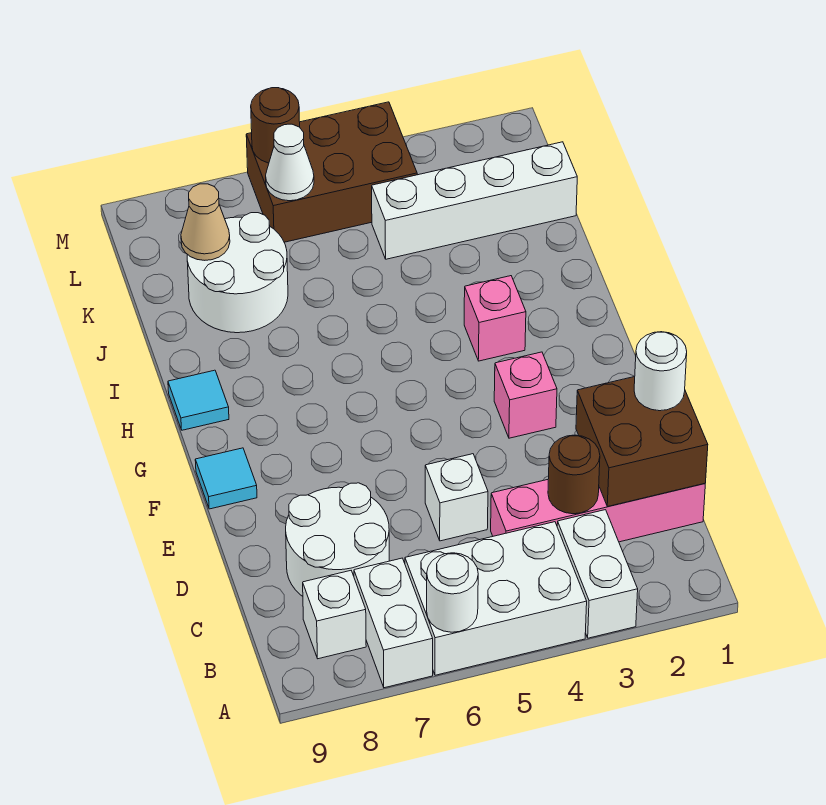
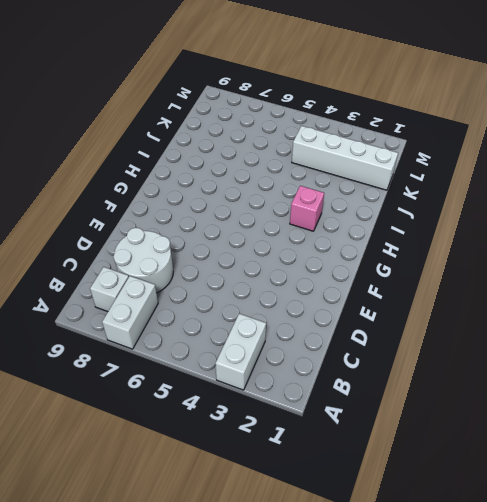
none -> white 2x3 brick [405,522,587,675]
none -> pink 1x4 brick [491,480,705,542]
none -> white 1x1 brick [425,454,488,541]

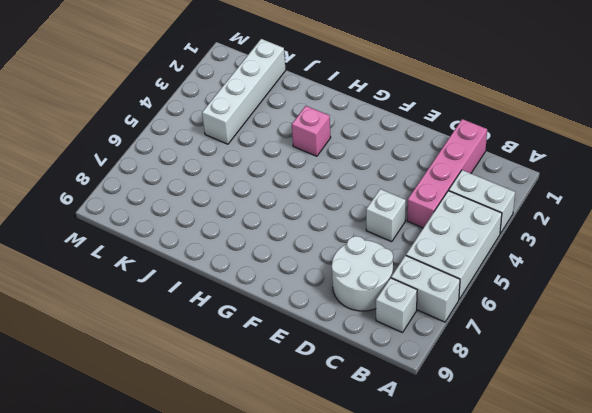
none -> pink 1x1 brick [494,352,557,438]
none -> cyan 1x1 tile [195,448,257,509]
none -> cyan 1x1 tile [168,370,229,430]

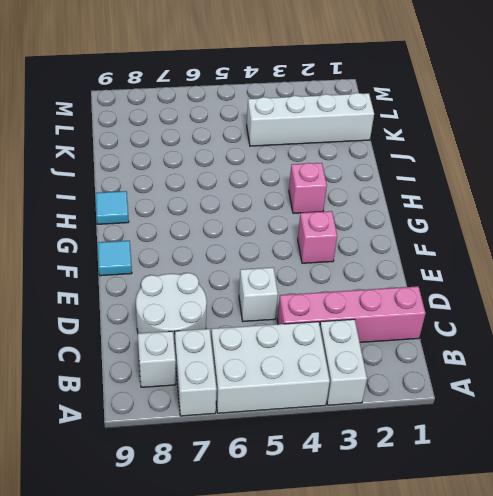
none -> white 2x2 round brick [187,213,288,333]
none -> brown 2x3 brick [246,102,417,242]
none -> white 1x1 round brick [427,553,478,632]

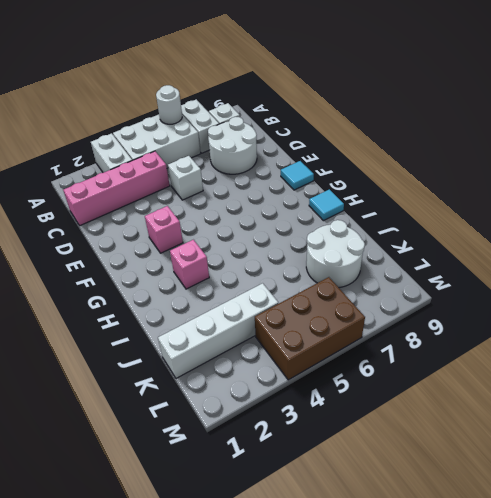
none -> brown 2x2 brick [576,377,708,507]
none -> brown 1x1 round brick [548,435,600,514]
none -> tan 1x1 cone [181,184,230,260]

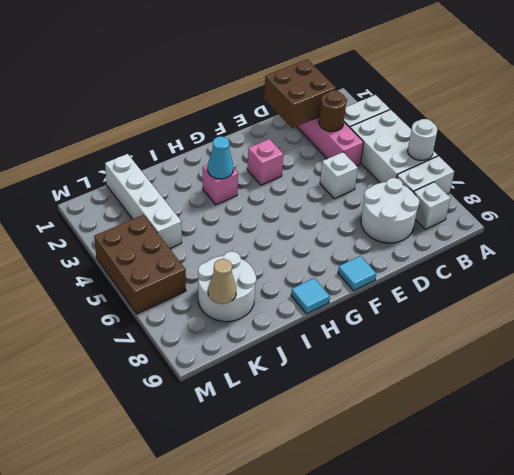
cyan 1x1 cone [208,137,233,179] -> none
none -> white 1x1 cone [266,124,314,201]
none -> brown 1x1 round brick [251,88,300,163]
none -> white 1x1 round brick [634,332,687,411]

